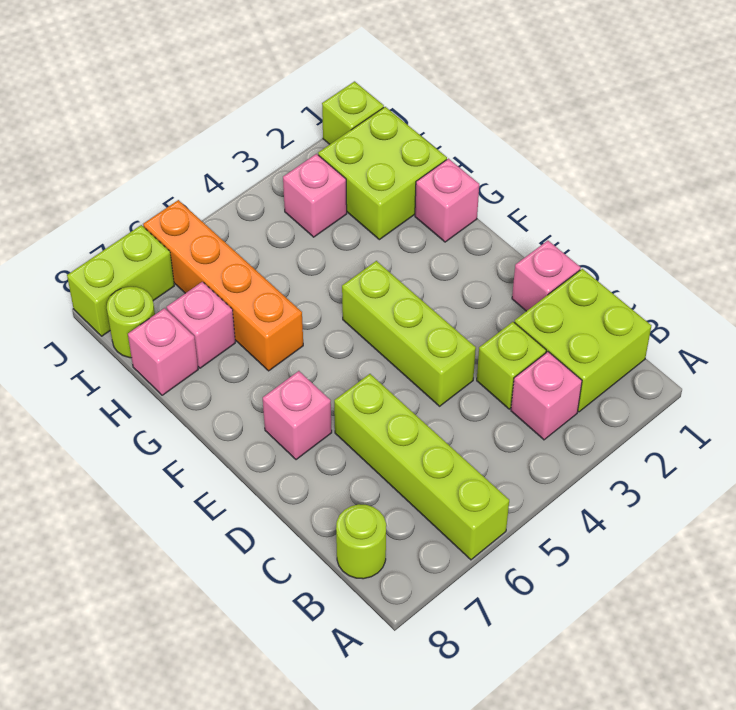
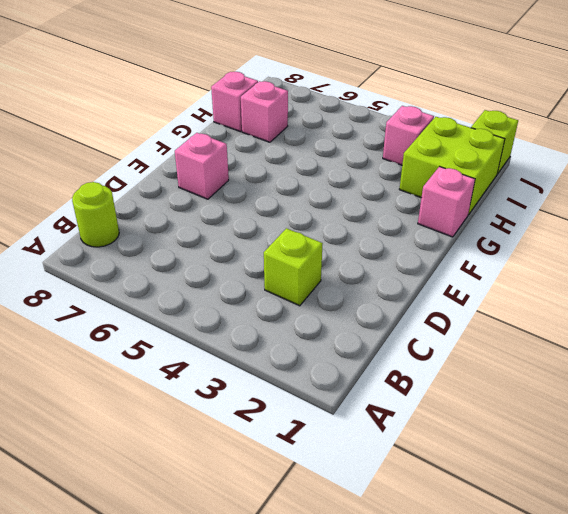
none -> lime 1x4 brick [334,374,509,560]
none -> lime 2x2 brick [514,269,651,412]
none -> pink 1x1 brick [511,352,582,440]

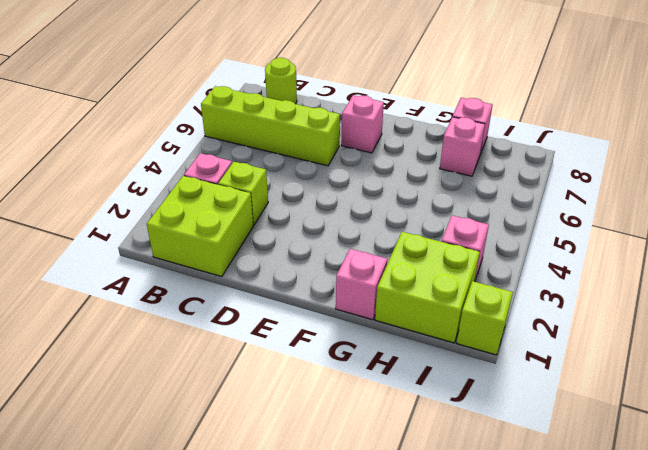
none -> pink 1x1 brick [512,241,581,311]
none -> lime 1x3 brick [342,261,476,406]
none -> orange 1x4 brick [143,200,303,371]

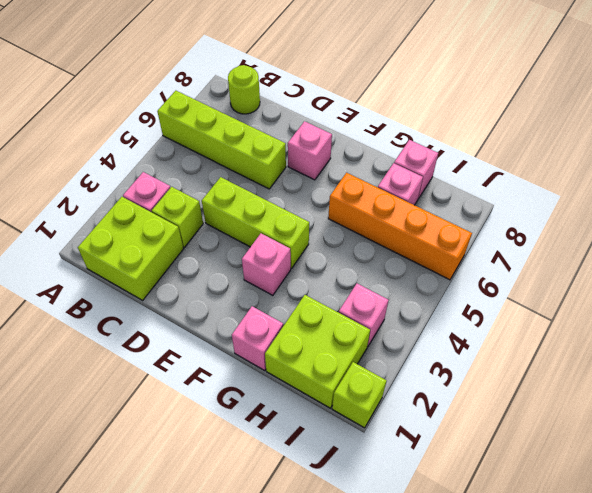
pink 1x1 brick [242,234,291,295] -> pink 1x1 brick moved to [512,241,581,311]
none -> lime 1x1 round brick [107,287,155,358]
none -> lime 1x2 brick [67,225,174,336]

